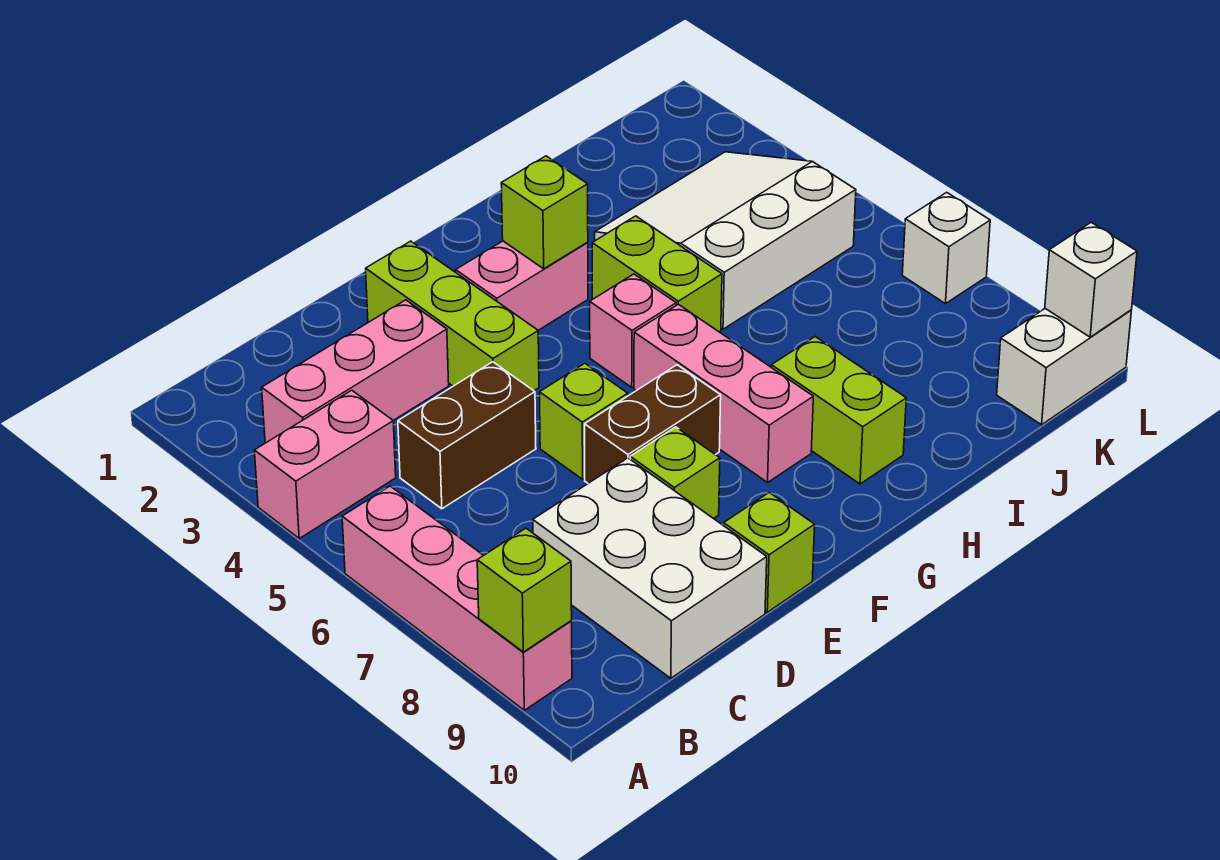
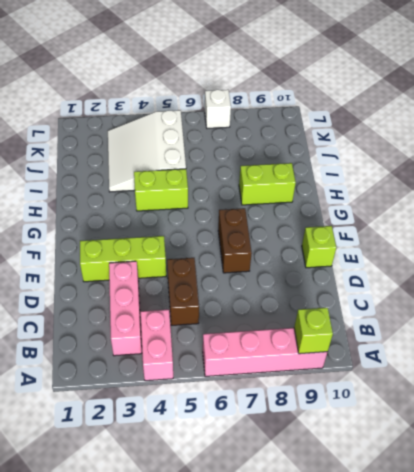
none -> white 2x3 brick [533,458,767,678]
none -> lime 1x1 brick [540,363,628,479]
none -> lime 1x1 brick [630,427,720,519]

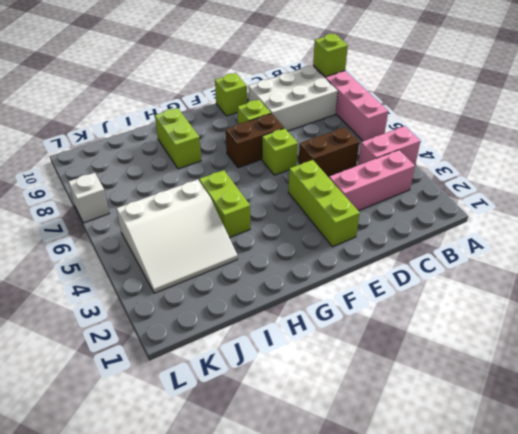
white 2x3 brick [248,66,338,131] -> white 2x3 brick turned to [533,458,767,678]
none -> pink 1x2 brick [456,241,588,330]
none -> pink 1x1 brick [590,274,676,387]
none -> pink 1x3 brick [634,304,813,482]

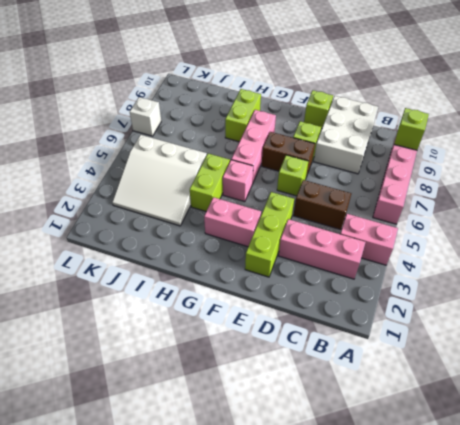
none -> white 1x2 brick [997,309,1131,425]
none -> lime 1x1 brick [501,156,588,269]
none -> white 1x1 brick [1045,222,1137,337]

